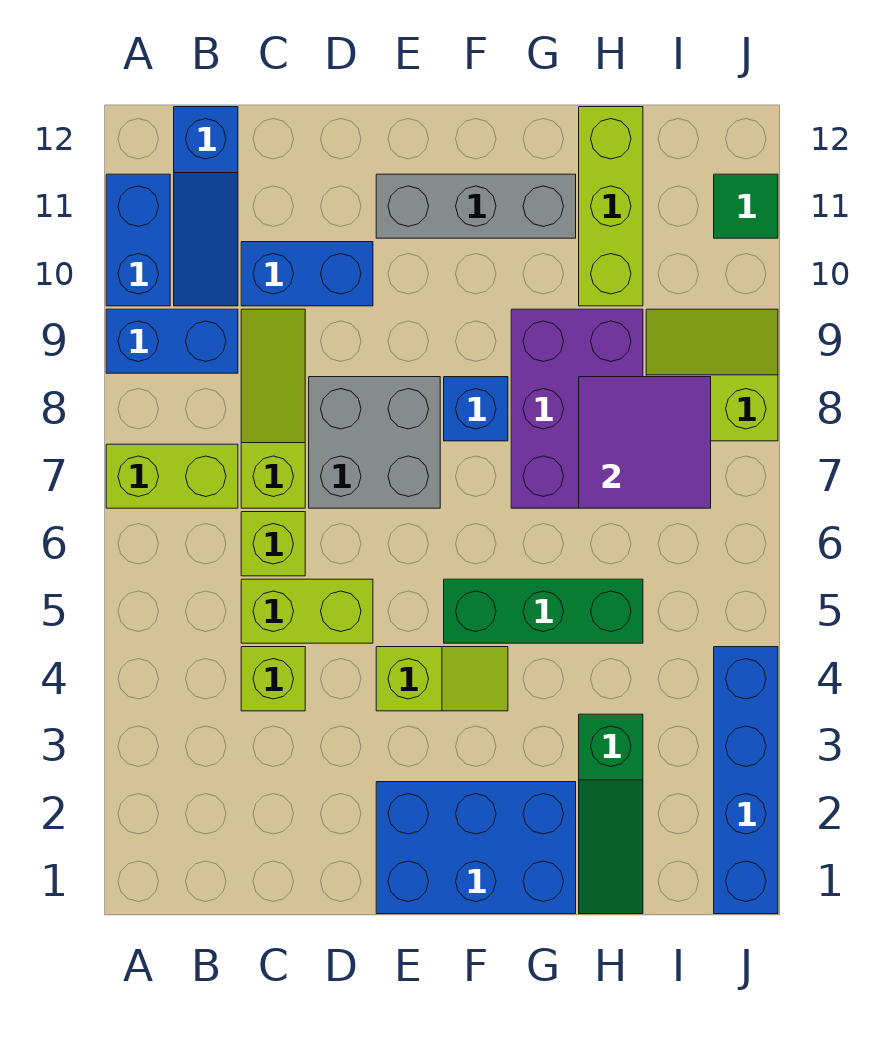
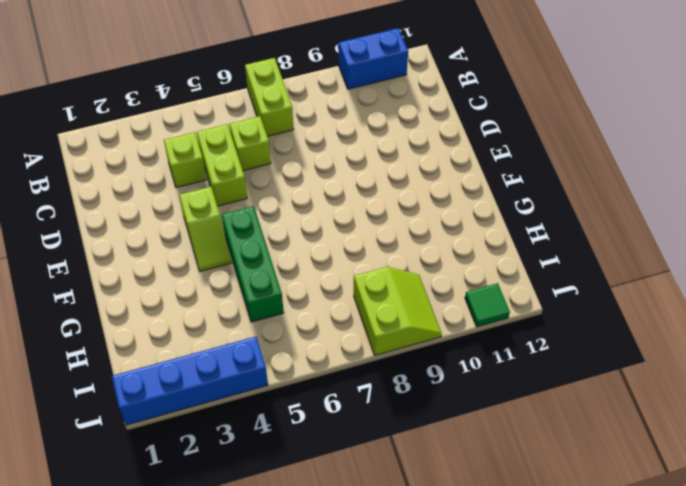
none -> blue 1x2 brick [106,309,238,373]
none -> blue 1x3 slope [174,107,238,306]
none -> lime 1x3 slope [241,309,305,508]

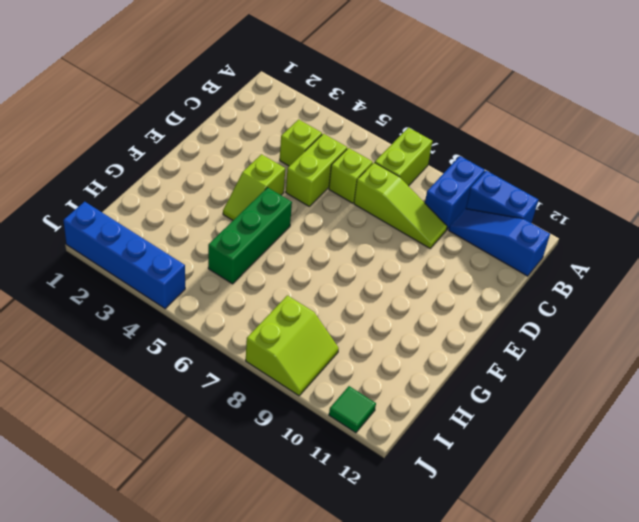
none -> blue 1x2 brick [241,242,373,306]
none -> grey 2x2 brick [309,377,440,508]
none -> blue 2x3 brick [376,782,576,914]

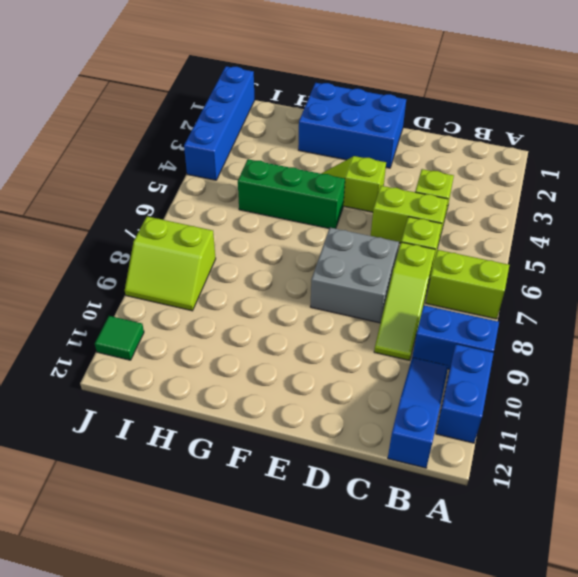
none -> blue 1x2 brick [241,242,373,306]
none -> grey 1x3 brick [376,174,576,238]
none -> blue 1x1 brick [444,377,508,441]

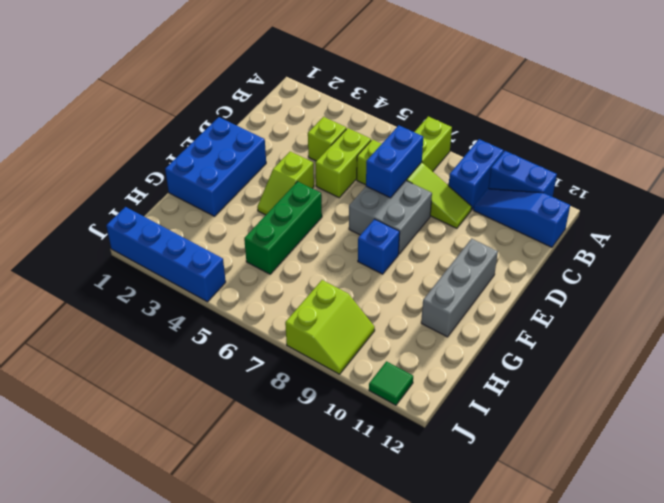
blue 1x2 brick [366,125,423,198] -> blue 1x2 brick moved to [241,242,373,306]
none -> purple 2x3 brick [511,309,643,508]
none -> green 1x3 slope [579,714,643,914]
none -> lime 1x3 brick [579,107,643,306]

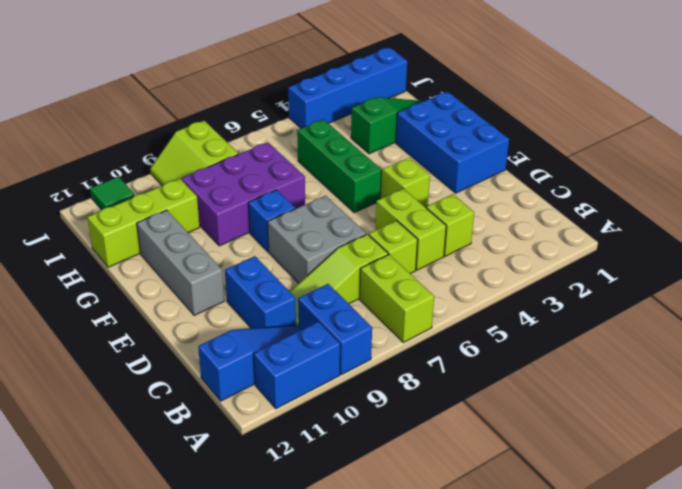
none -> purple 2x2 tile [579,377,711,508]

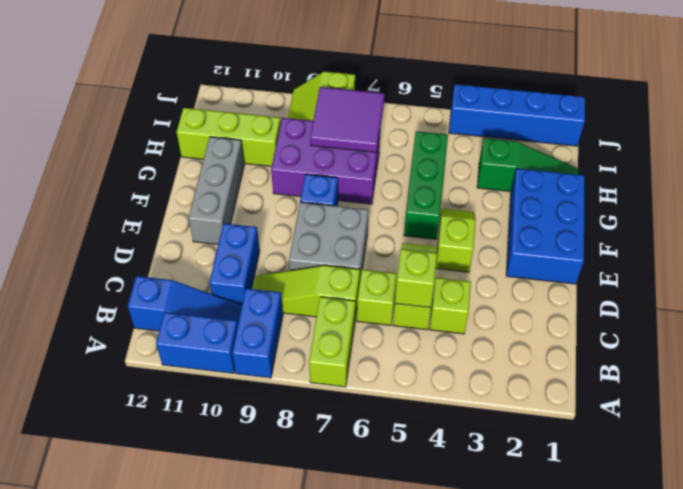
lime 1x1 brick [395,249,437,308] -> none
none -> green 1x1 tile [714,174,778,238]

